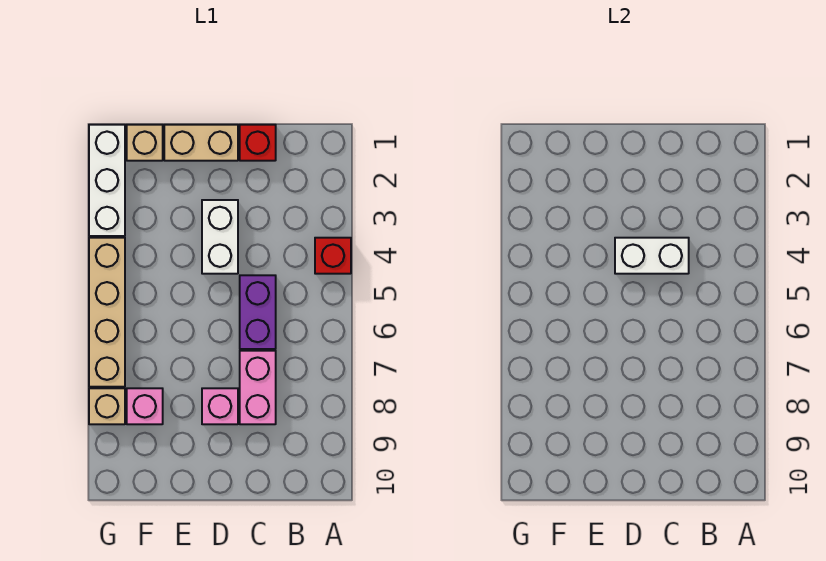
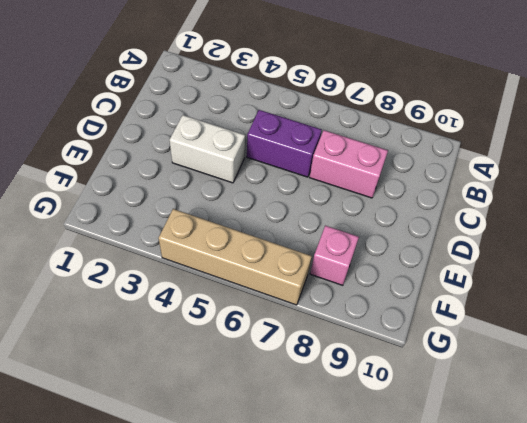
none -> red 1x1 brick [315,238,351,274]
none -> red 1x1 brick [240,125,276,161]
none -> tan 1x2 brick [164,125,238,161]

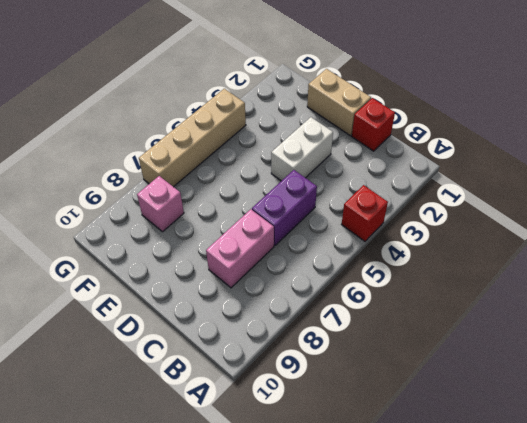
none -> pink 1x1 brick [202,388,238,424]
none -> tan 1x1 brick [127,125,163,161]
none -> white 1x3 brick [89,125,125,236]

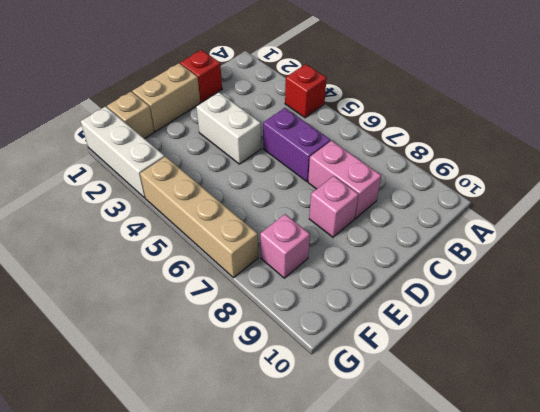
none -> tan 1x1 brick [89,388,125,424]
none -> white 1x2 brick [615,238,689,274]

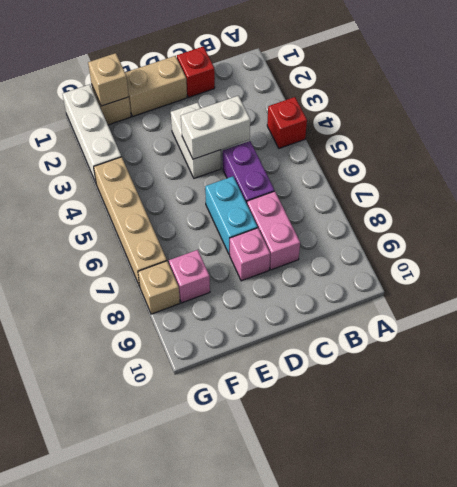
cyan 1x2 brick [205,176,257,254] -> none
tan 1x1 brick [88,53,129,106] -> none

